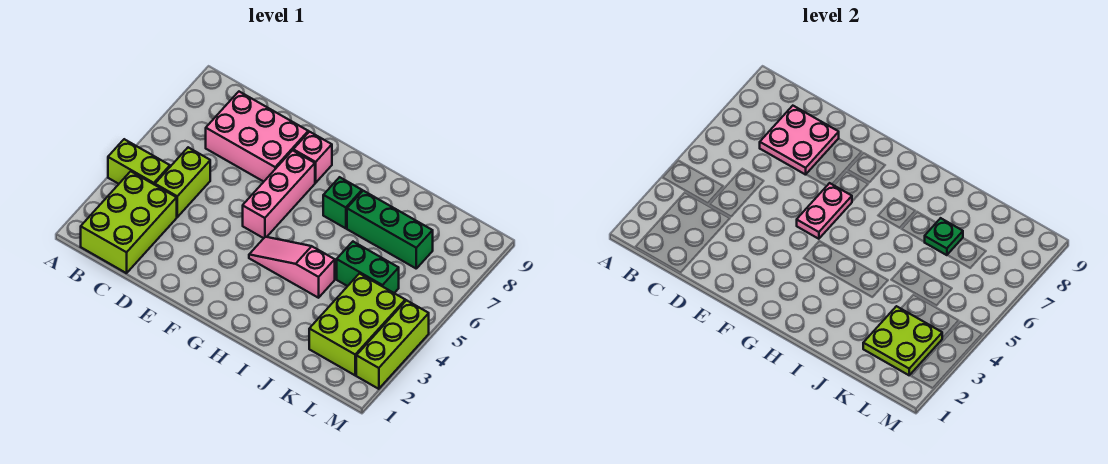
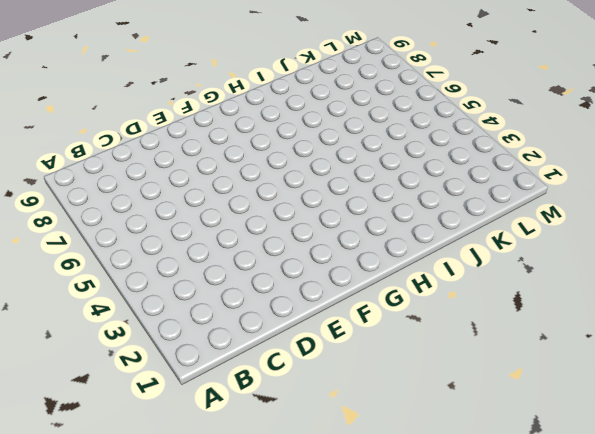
none -> lime 1x2 brick [108,139,170,185]
none -> lime 2x3 brick [81,171,177,273]
none -> lime 1x2 brick [155,147,210,217]

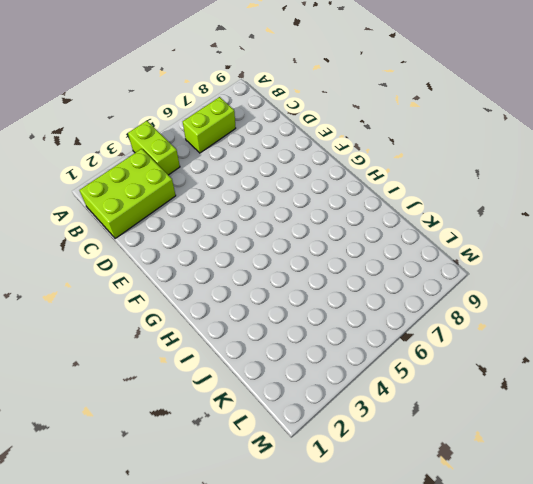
lime 1x2 brick [183,97,236,153] -> lime 1x2 brick moved to [155,147,210,217]
none -> pink 2x3 brick [206,92,308,182]
none -> pink 1x3 brick [243,150,315,238]
none -> pink 1x1 brick [293,132,332,183]

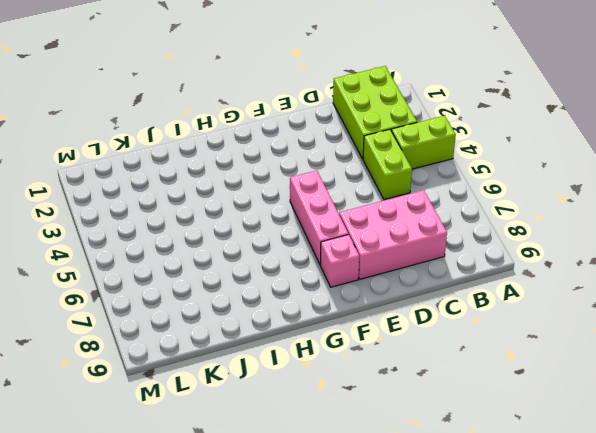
none -> pink 1x3 slope [249,237,335,298]
none -> green 1x1 brick [323,177,362,228]
none -> green 1x3 brick [347,191,433,268]

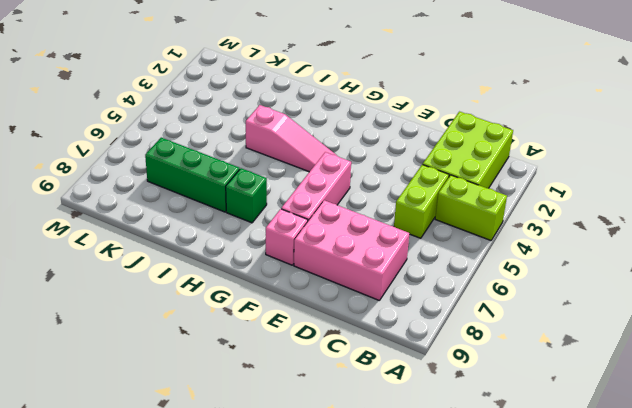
none -> green 1x2 brick [337,242,399,293]
none -> lime 2x3 brick [309,274,405,375]
none -> lime 1x3 brick [356,300,429,389]

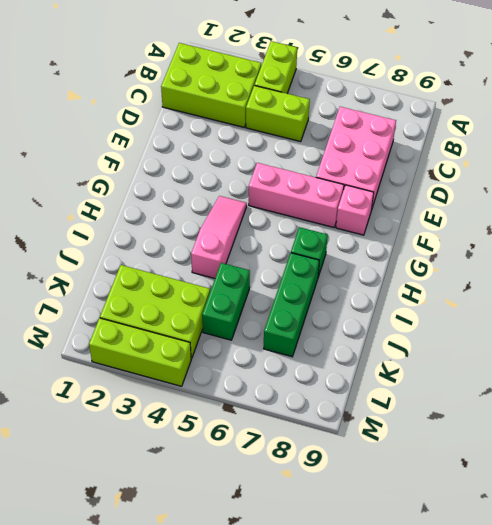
none -> pink 2x2 plate [760,106,839,175]
none -> pink 1x2 plate [797,183,852,239]
none -> green 1x1 plate [925,218,963,255]

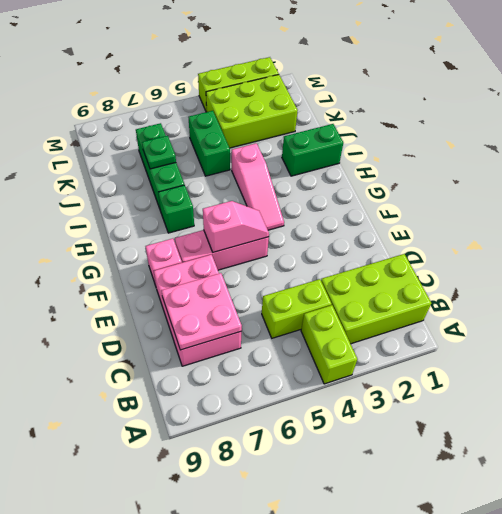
pink 1x2 slope [203,201,269,252] -> pink 1x2 plate [797,183,852,239]
green 1x2 brick [282,124,343,176] -> none
none -> lime 2x2 plate [863,306,942,375]

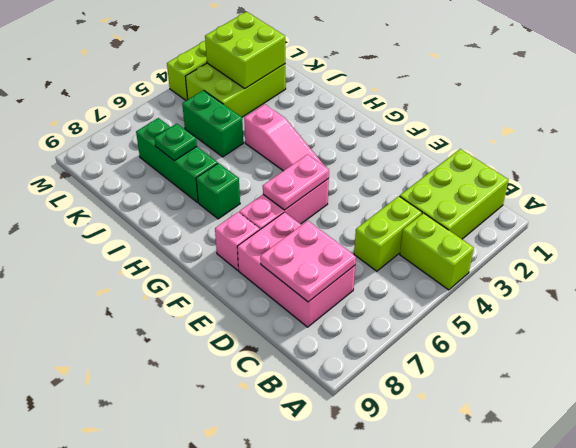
lime 2x2 brick [205,12,285,88] -> lime 2x2 plate [863,306,942,375]

